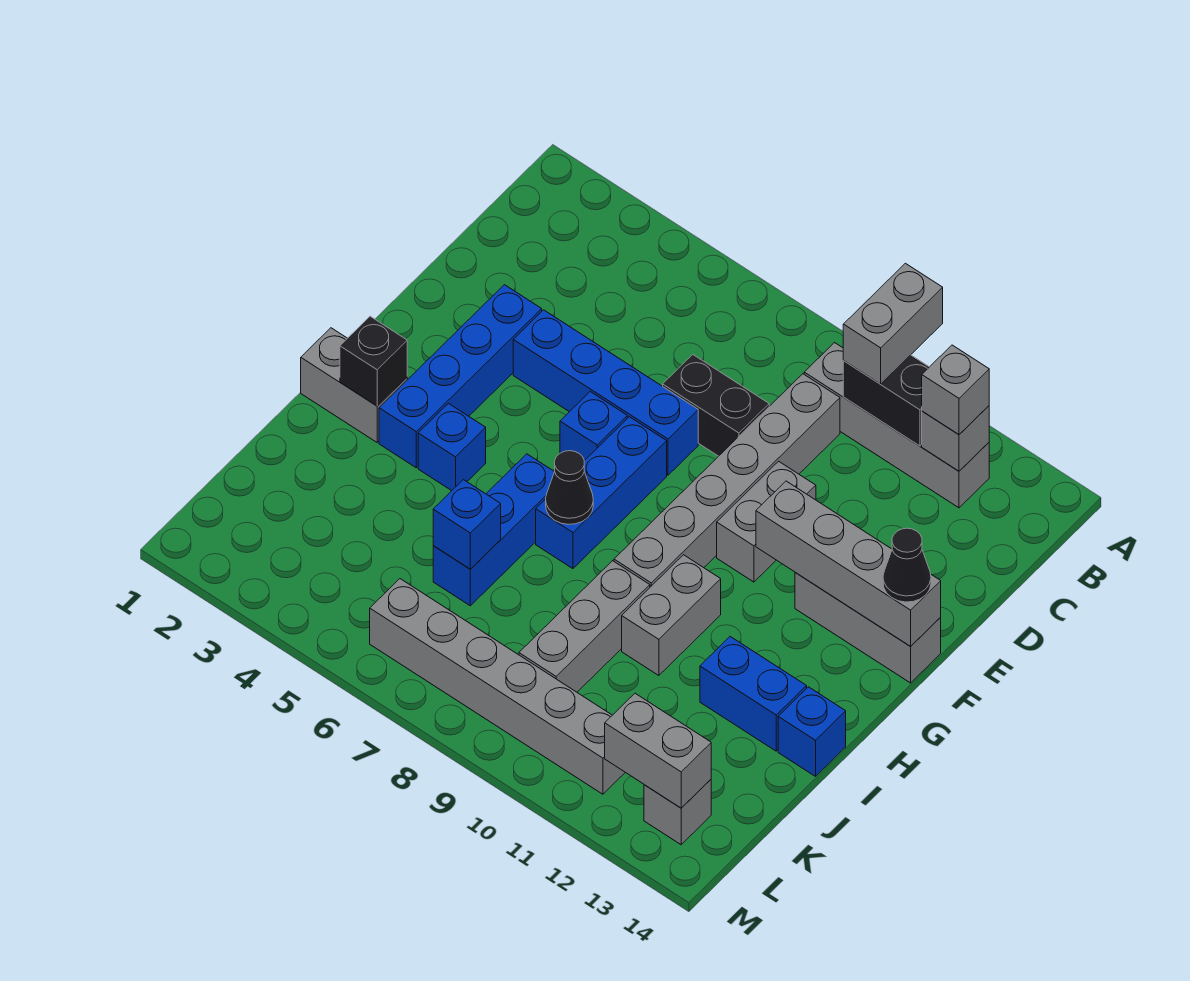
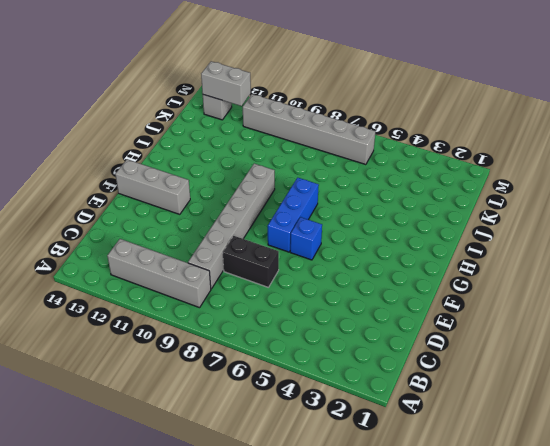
none -> blue 1x4 brick [379,285,542,468]
none -> blue 1x4 brick [513,310,698,475]
none -> grey 1x2 brick [717,461,816,582]

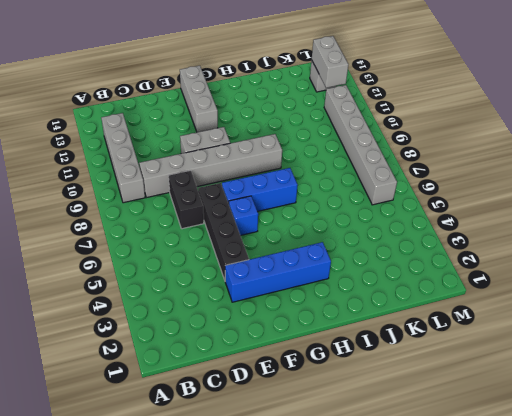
black 1x4 brick [198,183,249,280] -> blue 1x4 brick [513,310,698,475]
none -> grey 1x2 brick [301,328,407,442]
none -> blue 1x1 brick [418,404,486,491]
none -> blue 1x3 brick [433,454,554,606]

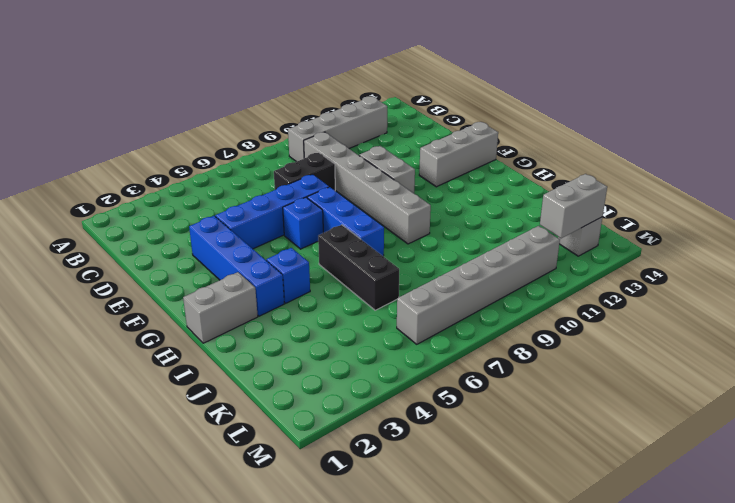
black 1x3 brick [318,225,399,310] -> blue 1x3 brick [433,454,554,606]
none -> grey 1x2 brick [622,555,721,676]
none -> grey 1x3 brick [519,561,650,692]
none -> blue 1x2 brick [700,637,807,751]

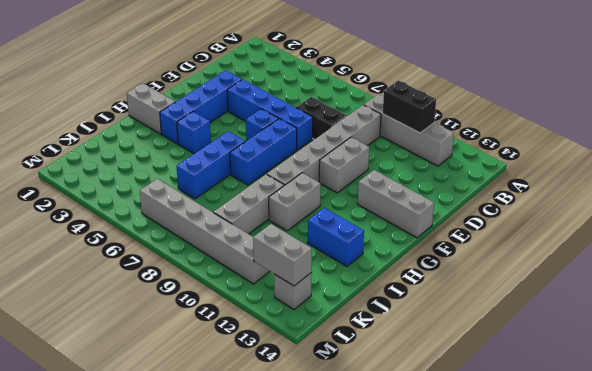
none -> blue 1x1 brick [778,687,846,776]
none -> grey 1x1 brick [922,406,989,471]
none -> grey 1x4 brick [756,481,941,646]

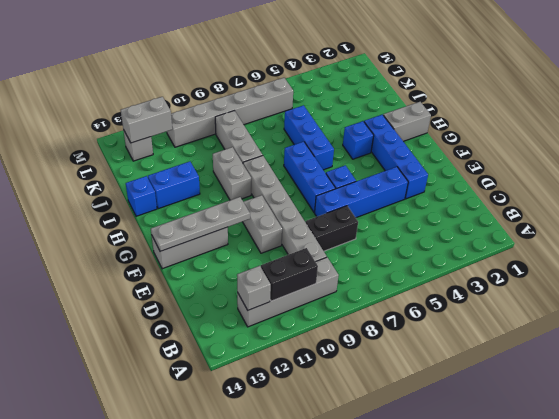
grey 1x4 plate [151,197,250,251] -> grey 1x4 brick [756,481,941,646]
none -> black 1x1 brick [340,316,407,406]
none -> black 1x1 cone [546,451,593,524]
none -> blue 1x1 brick [433,480,501,569]

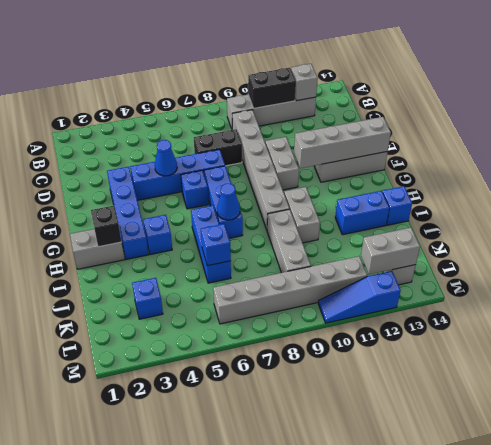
blue 1x1 cone [155,140,177,176] -> none
blue 1x1 cone [217,184,240,220] -> black 1x1 cone [546,451,593,524]
blue 1x1 brick [132,278,163,319] -> none
blue 1x3 slope [318,271,401,323] -> none
none -> grey 1x2 brick [843,263,943,384]
none -> grey 1x1 brick [922,345,989,435]
none -> black 1x1 cone [883,528,931,602]

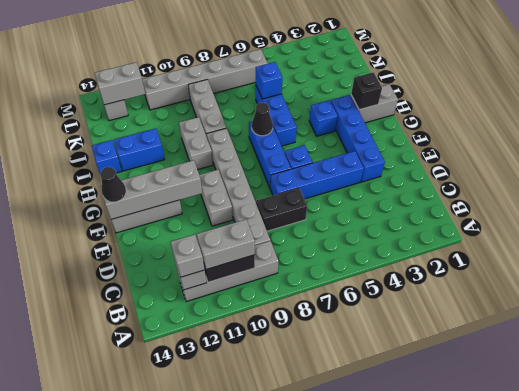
grey 1x2 brick [197,219,255,269] -> grey 1x2 brick turned to [843,263,943,384]

